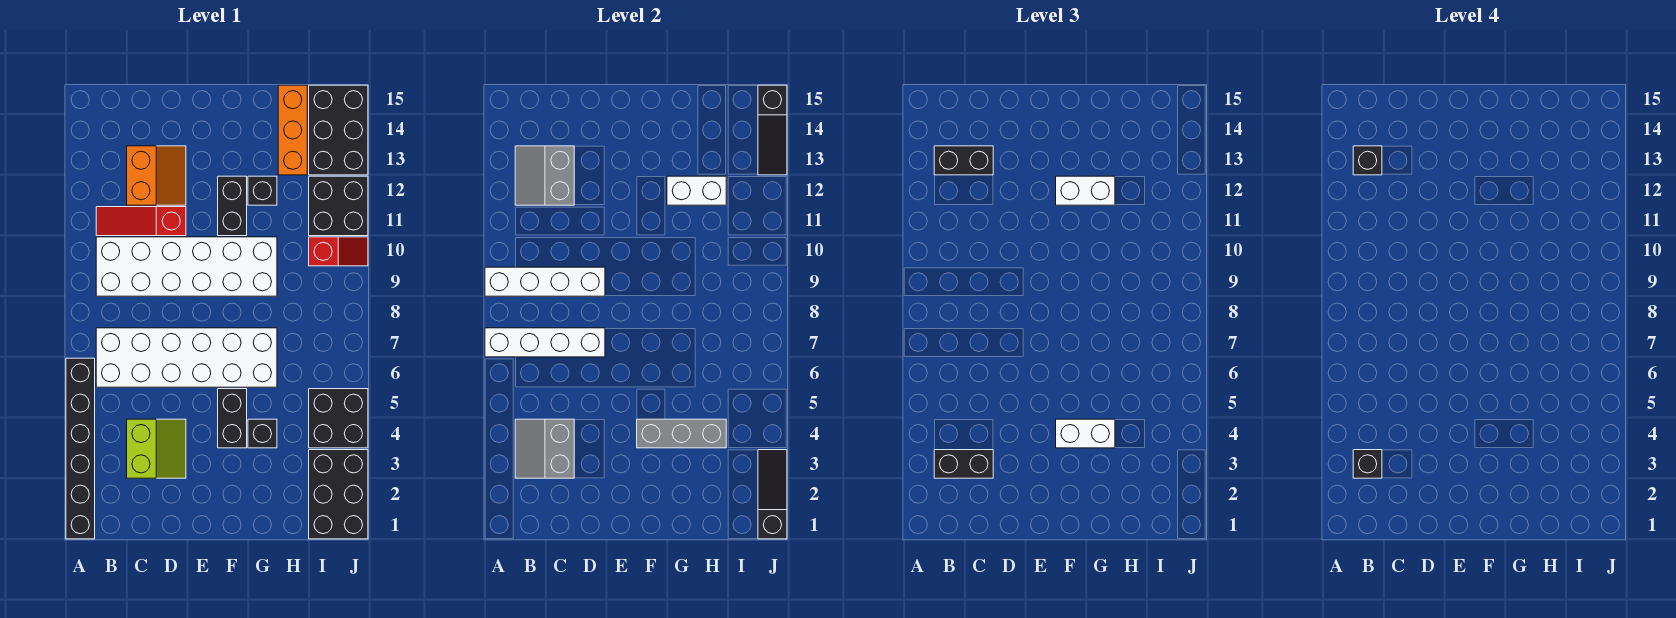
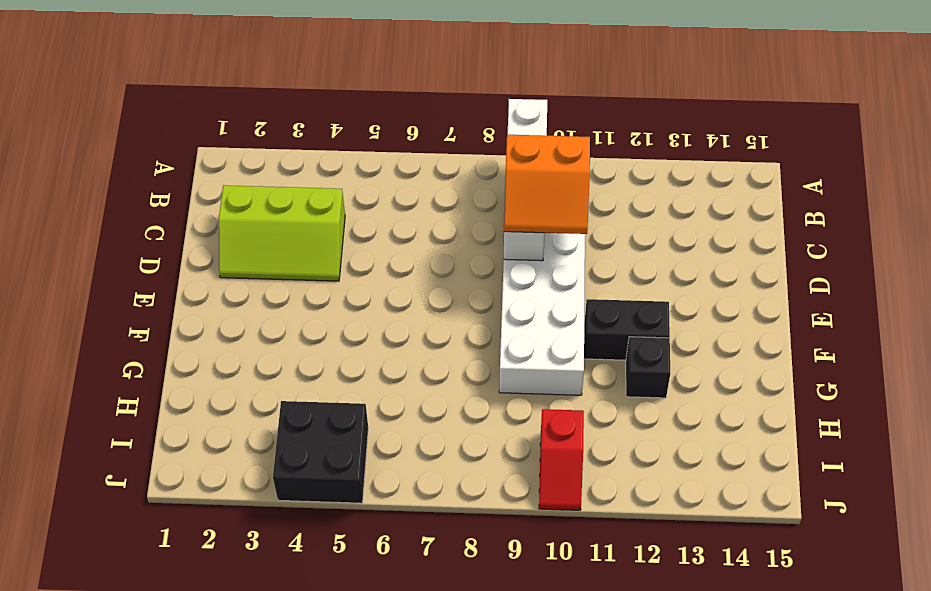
lime 2x3 slope [219,185,345,281] -> lime 2x2 slope [127,419,186,478]
orange 2x2 slope [504,135,590,234] -> orange 2x2 slope moved to [127,146,186,205]
none -> black 1x6 brick [66,358,95,539]
none -> white 2x6 brick [96,328,277,387]
none -> red 1x3 slope [96,207,186,236]
none -> black 1x2 brick [218,389,247,448]

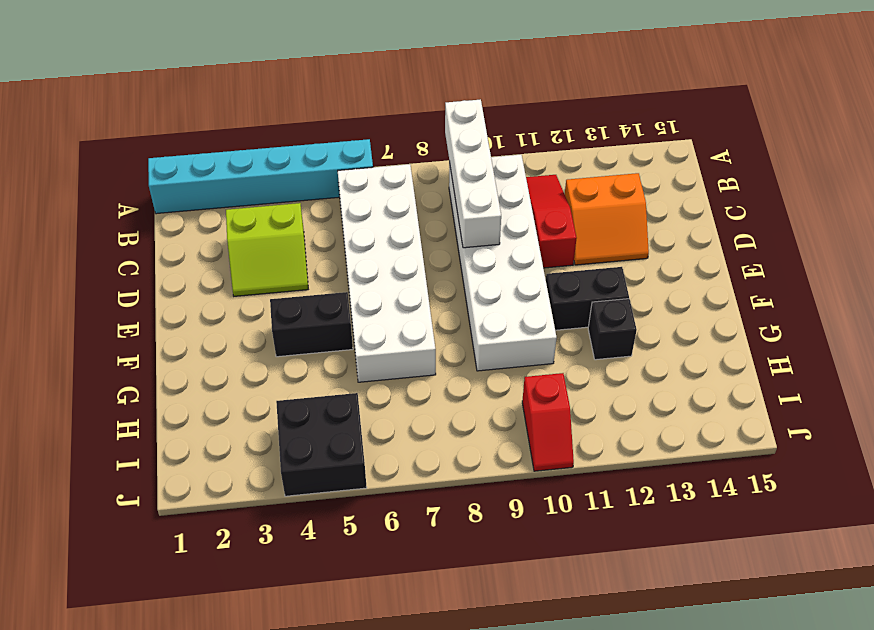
cyan 1x6 brick [148,139,373,214] -> black 1x6 brick [66,358,95,539]
none -> black 1x1 brick [248,419,277,448]
none -> orange 1x3 brick [278,85,307,175]
none -> black 2x3 brick [309,450,368,539]
none -> black 2x2 brick [309,176,368,236]

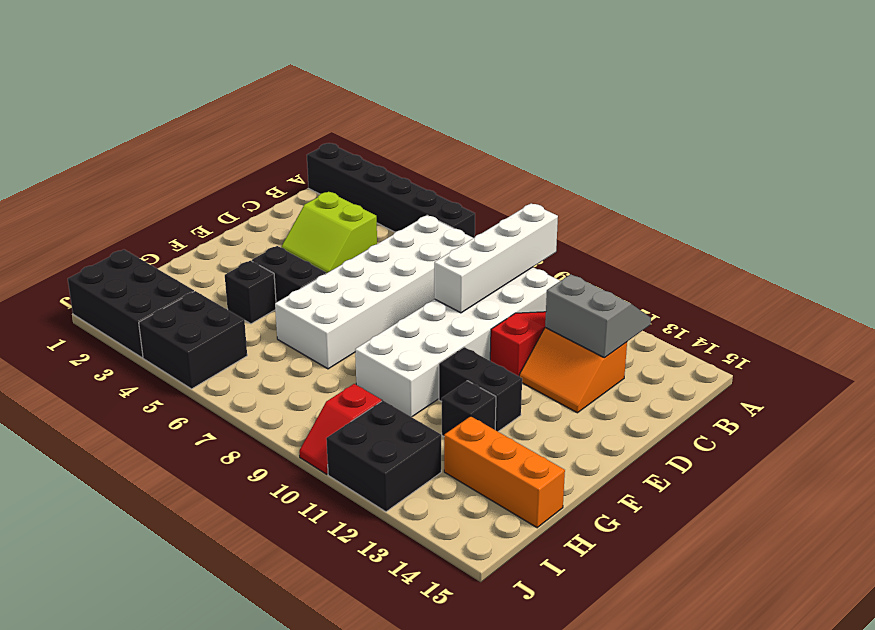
none -> black 2x3 brick [309,85,368,175]
none -> white 1x4 brick [485,328,605,357]
none -> grey 2x2 slope [515,419,574,478]
none -> grey 1x3 brick [637,419,726,448]

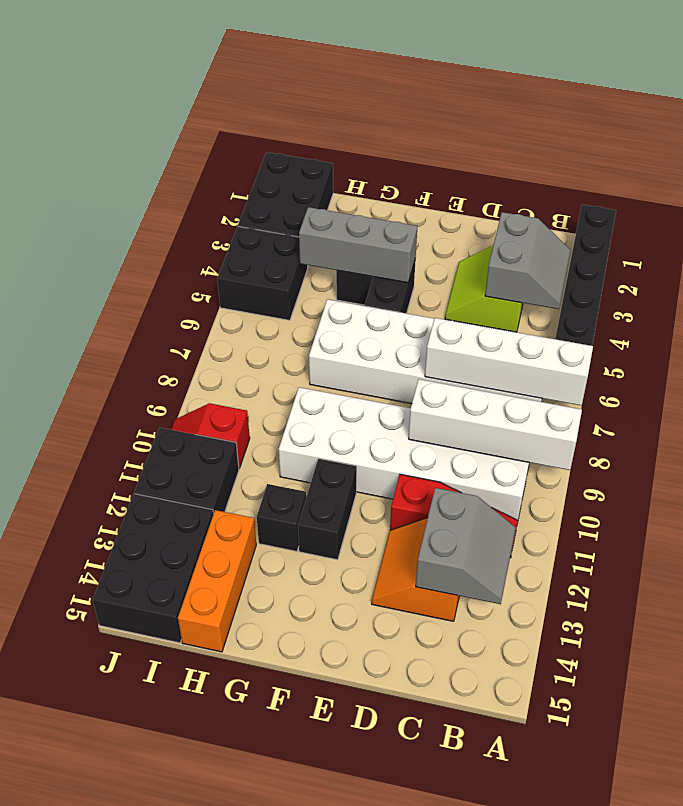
none -> white 1x2 brick [667,176,726,205]
none -> black 1x3 slope [758,450,787,539]
none -> black 1x3 slope [758,85,787,175]
none -> black 1x2 brick [934,450,993,478]

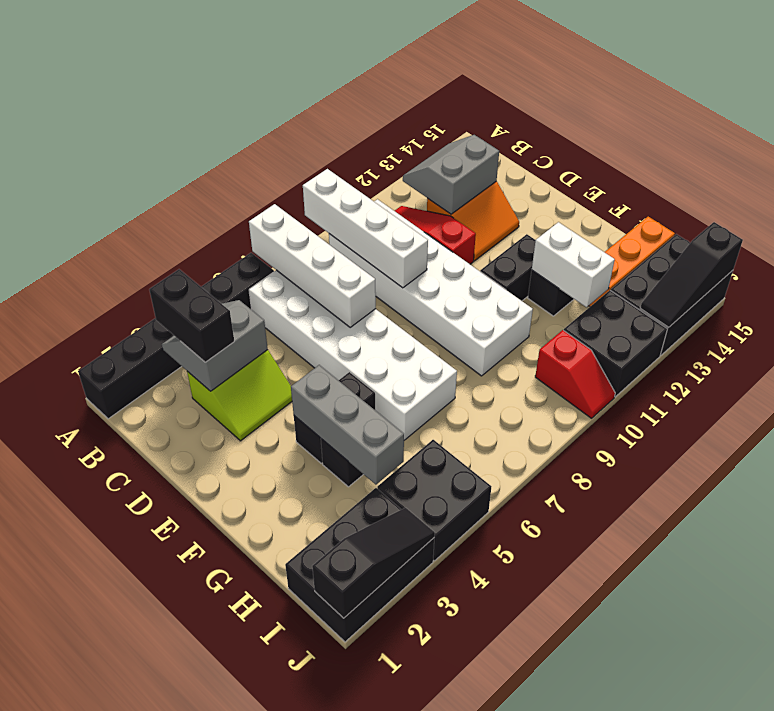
none -> black 1x2 brick [934,146,993,175]
none -> white 1x2 brick [1056,419,1115,448]
none -> white 1x2 brick [1056,176,1115,205]
none -> black 1x1 brick [1353,450,1382,478]

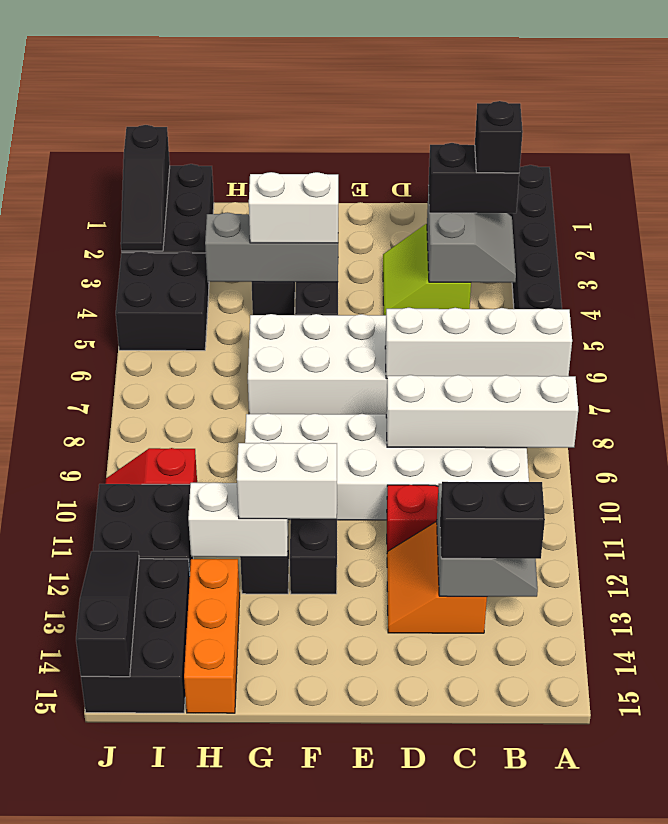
none -> black 1x1 brick [1353,146,1382,175]

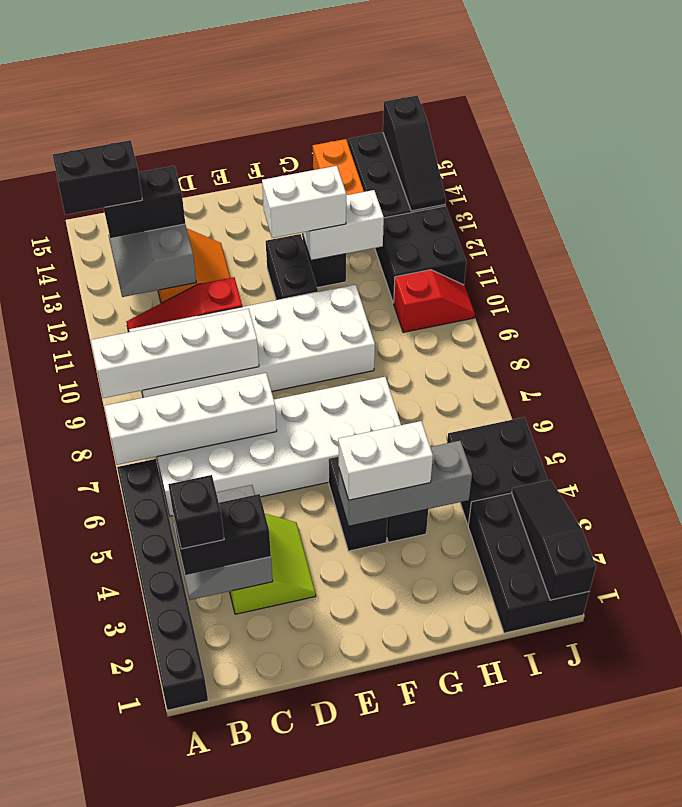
black 1x2 brick [53,140,142,215] -> black 1x1 brick [1353,146,1382,175]

